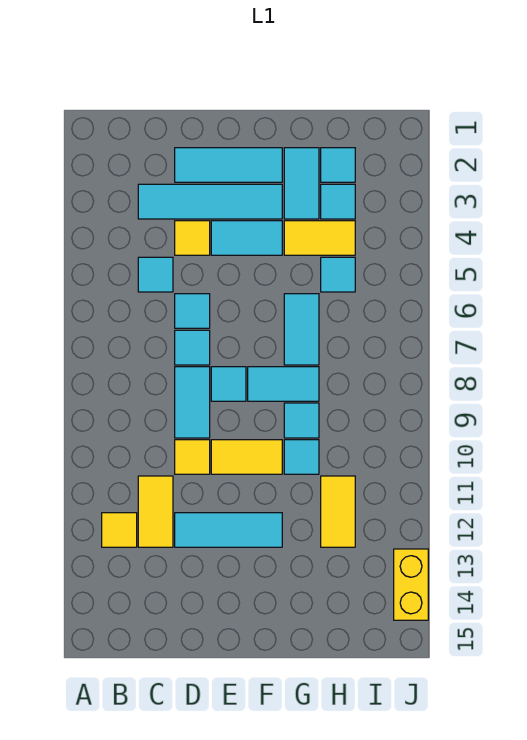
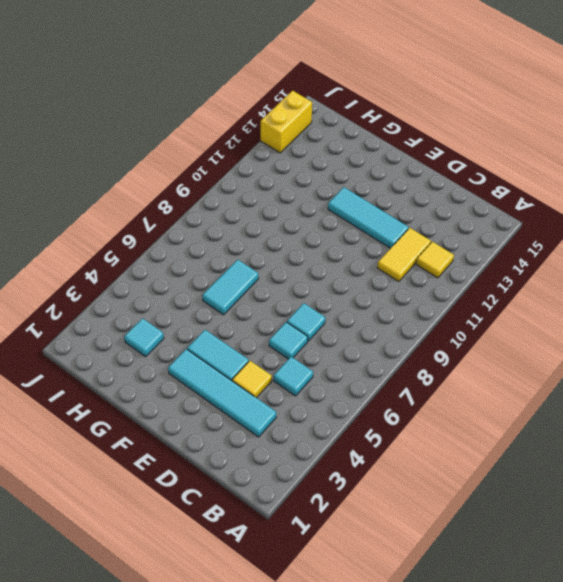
none -> cyan 1x3 tile [175,148,282,182]
none -> cyan 1x2 tile [175,367,210,438]
none -> yellow 1x1 tile [175,440,210,474]

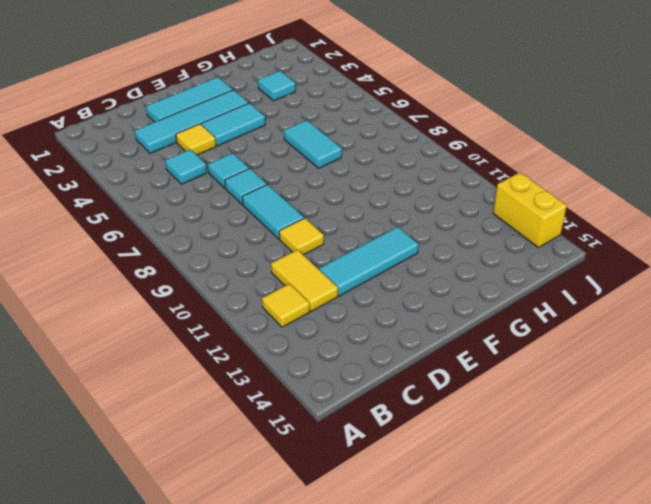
none -> cyan 1x1 tile [211,367,246,401]
none -> yellow 1x2 tile [211,440,282,474]
none -> cyan 1x2 tile [248,367,319,401]

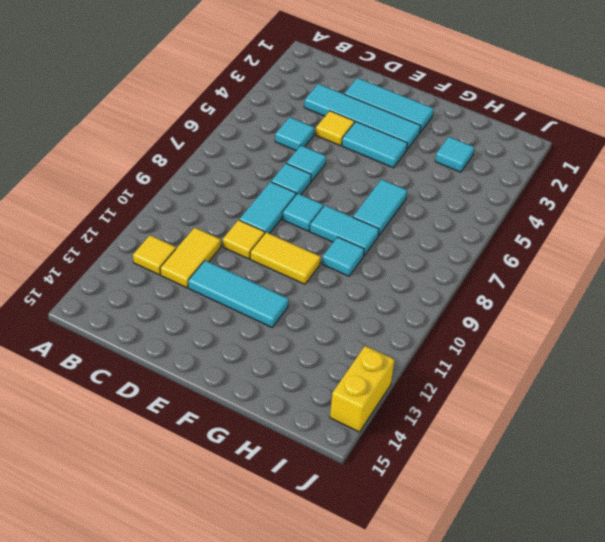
none -> cyan 1x2 tile [284,148,319,219]
none -> yellow 1x2 tile [284,221,355,255]
none -> cyan 1x1 tile [284,440,319,474]

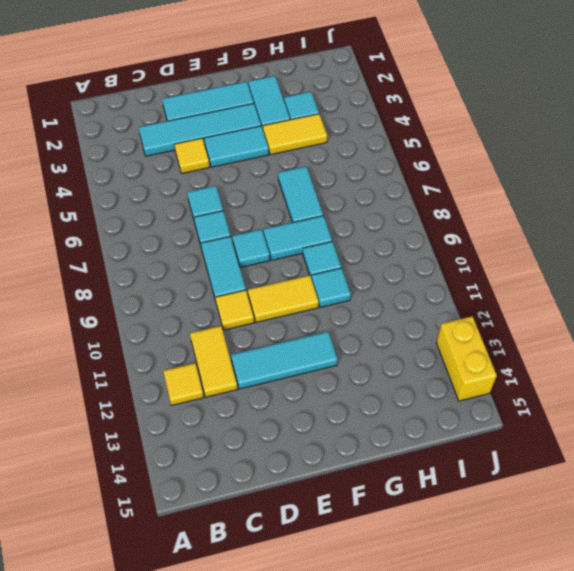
none -> cyan 1x1 tile [138,257,173,292]
none -> cyan 1x1 tile [321,148,355,182]
none -> cyan 1x1 tile [321,257,355,292]

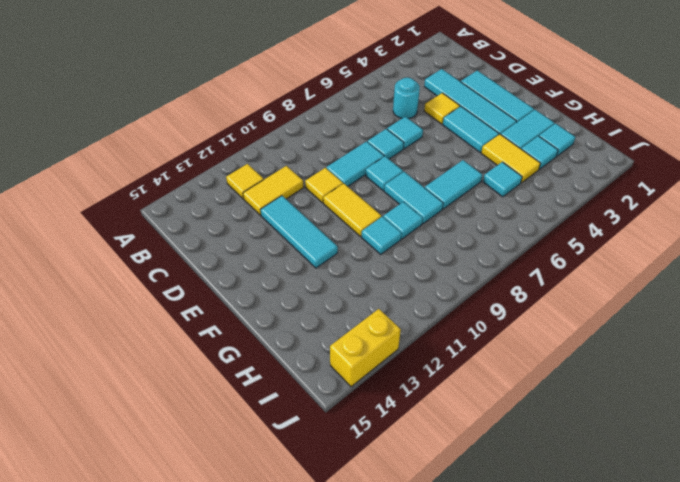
cyan 1x1 round brick [393,78,420,119] -> cyan 1x1 tile [138,257,173,292]
none -> yellow 1x2 tile [321,476,355,547]

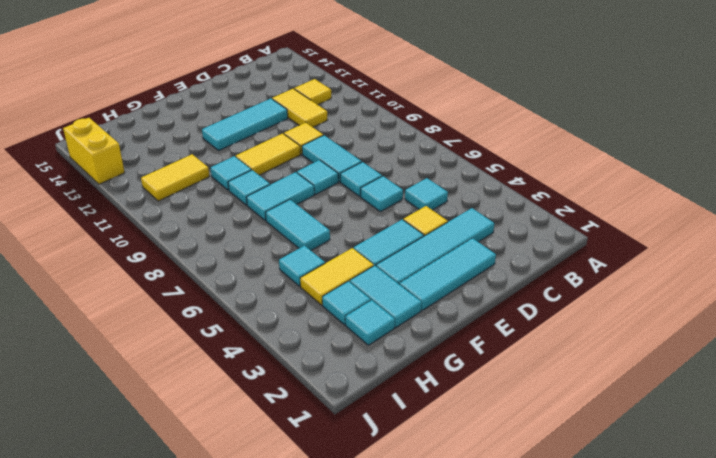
yellow 1x2 tile [141,154,209,201] -> yellow 1x2 tile turned to [321,476,355,547]

